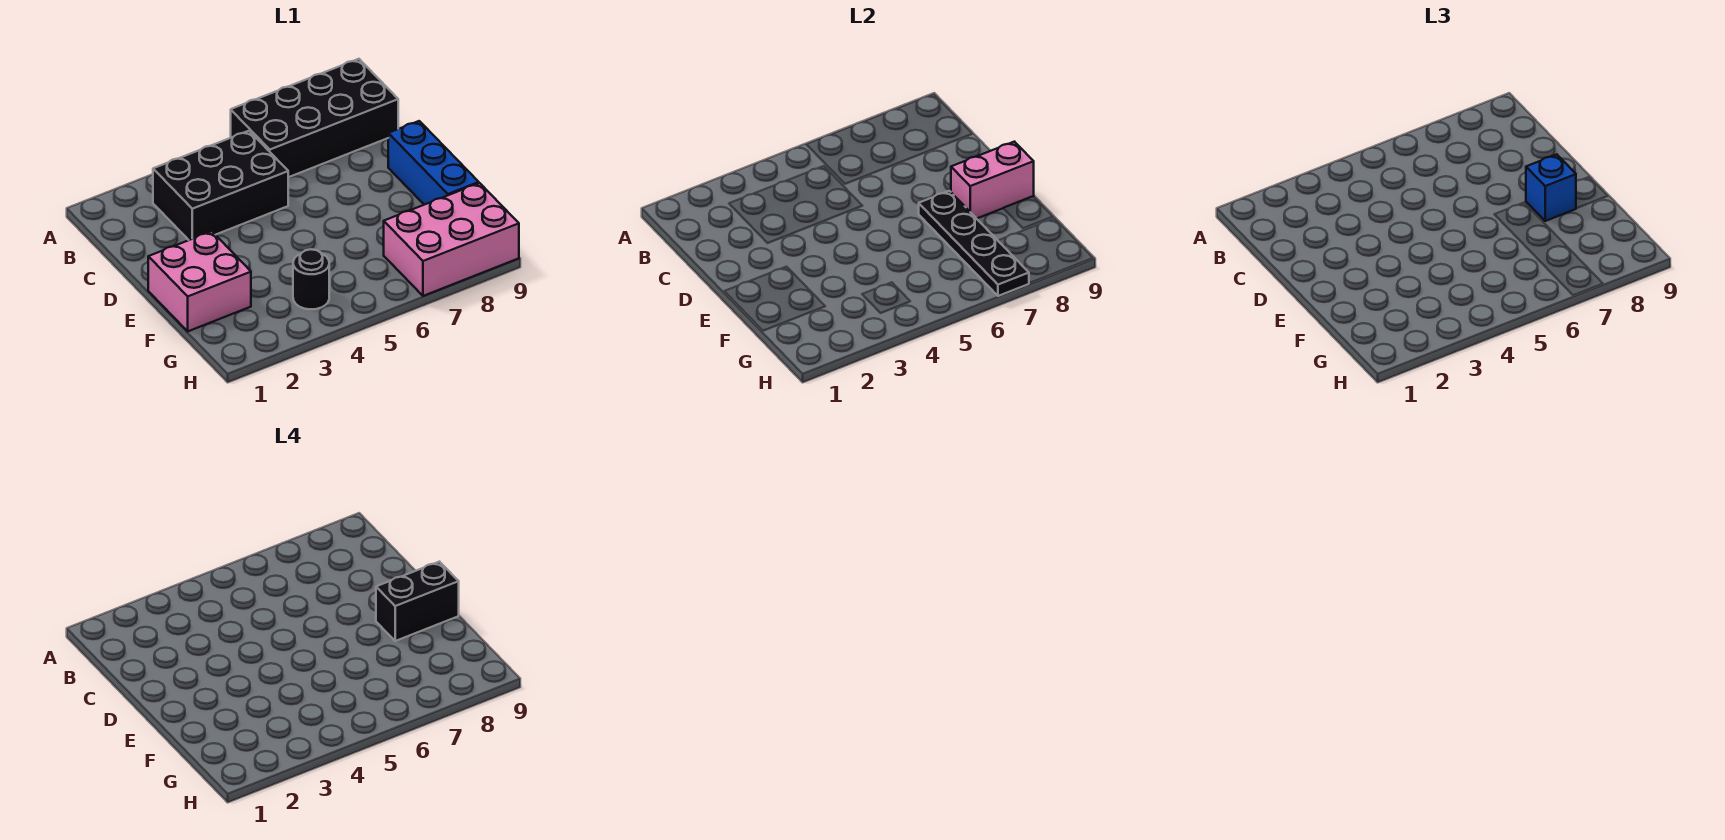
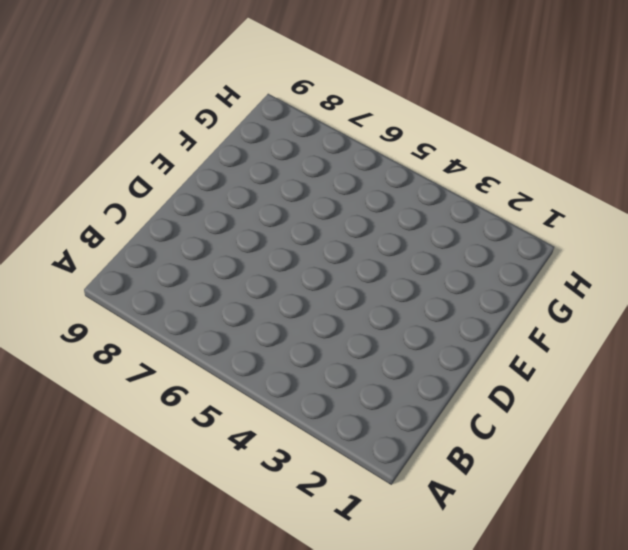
none -> black 2x4 brick [231,59,398,177]
none -> black 2x3 brick [153,131,288,240]

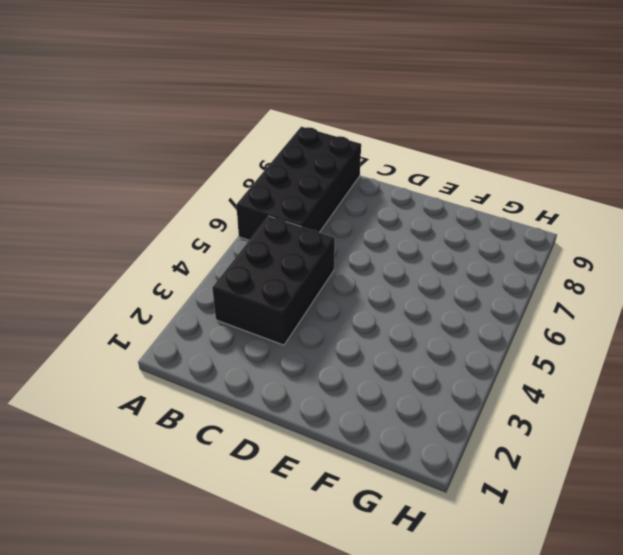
none -> blue 1x3 brick [388,121,479,205]
none -> pink 2x2 brick [148,231,251,331]

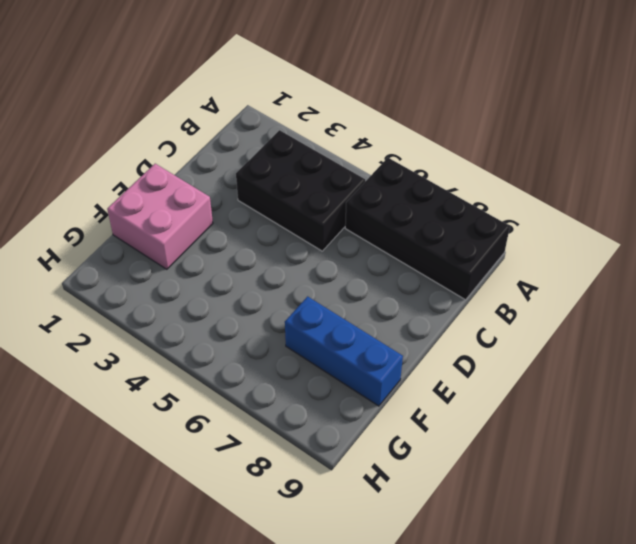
blue 1x3 brick [285,296,403,406] -> blue 1x3 brick turned to [388,121,479,205]
none -> black 1x1 round brick [293,249,329,309]
none -> pink 2x3 brick [384,183,519,296]

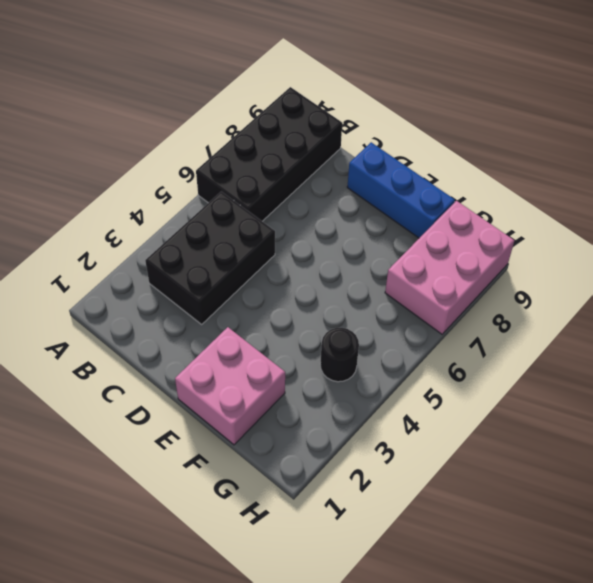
none -> black 1x4 plate [919,191,1029,296]
none -> pink 1x2 brick [951,142,1034,219]

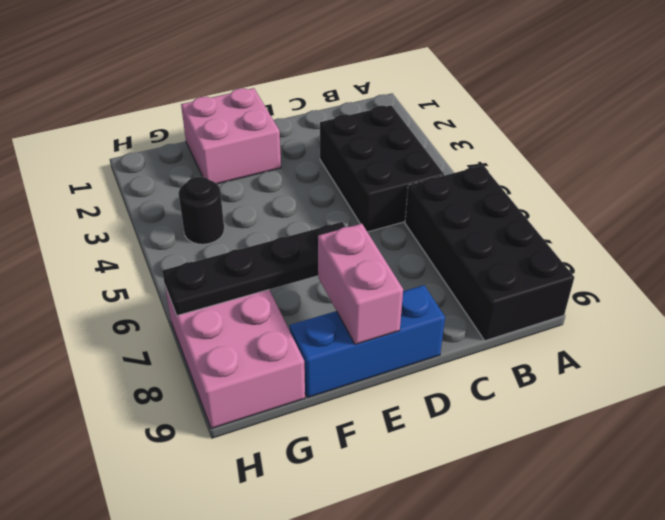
none -> blue 1x1 brick [1526,154,1576,221]
none -> black 1x2 brick [376,562,459,641]

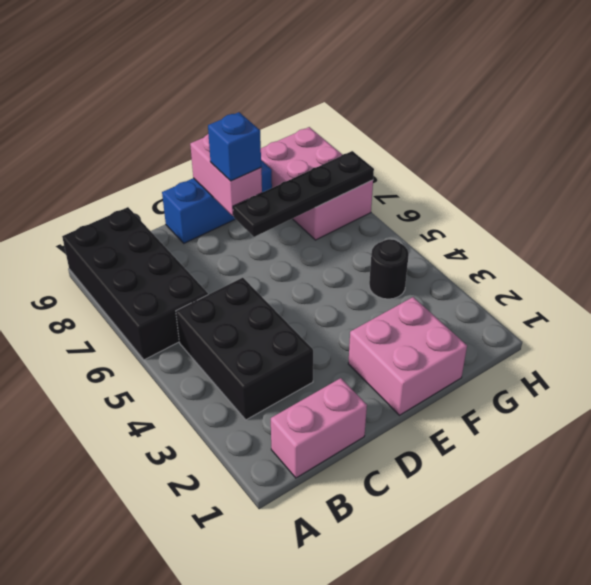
pink 1x2 brick [271,378,367,478] -> none
none -> black 1x2 brick [376,562,459,641]

